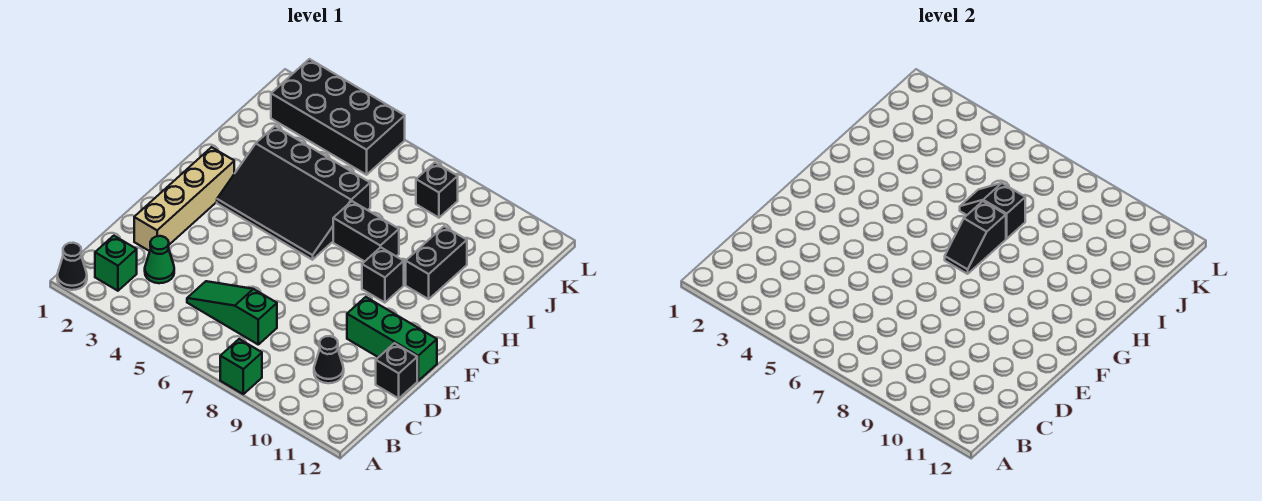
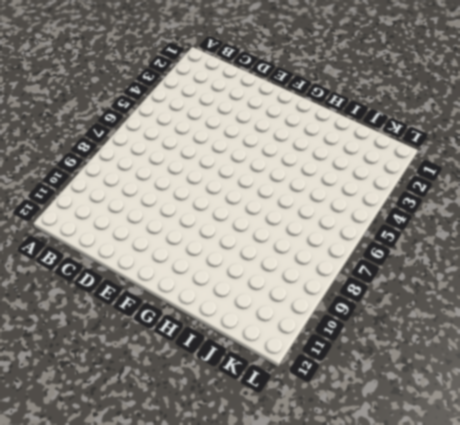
none -> black 1x1 cone [57,243,87,290]
none -> green 1x1 brick [220,339,262,394]
none -> green 1x1 brick [95,236,137,291]

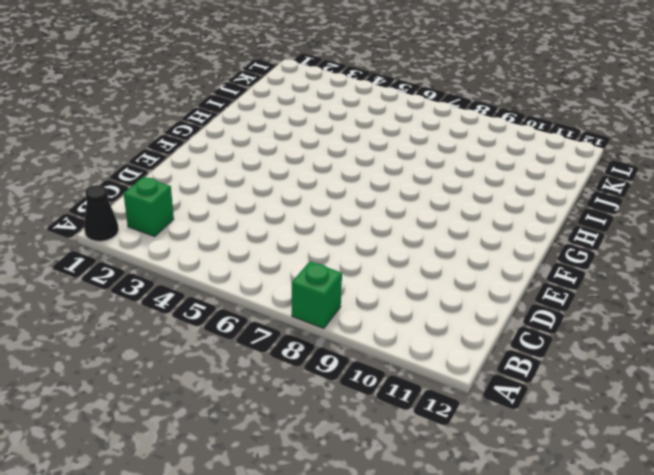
none -> green 1x1 cone [145,236,174,283]
none -> green 1x3 slope [187,281,277,344]
none -> black 1x1 cone [314,336,344,383]

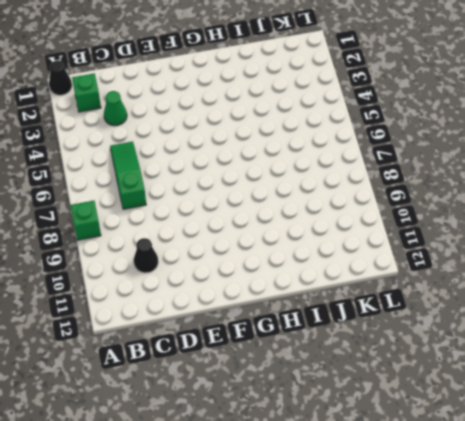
none -> tan 1x4 brick [134,147,234,251]
none -> black 1x1 brick [376,343,417,398]
none -> green 1x3 brick [347,297,437,381]

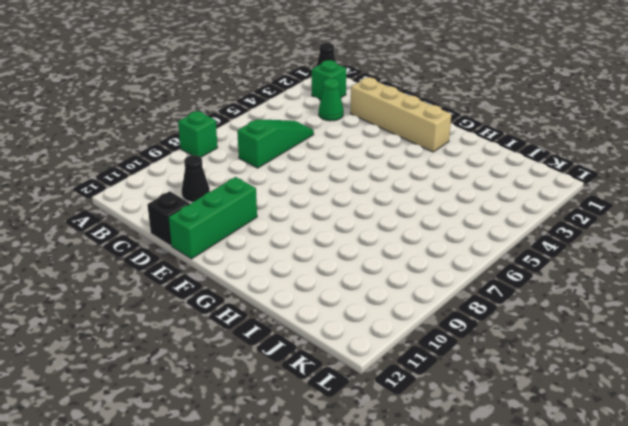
none -> black 3x4 slope [217,126,370,260]
none -> black 1x1 brick [362,247,404,303]
none -> black 1x2 brick [333,201,399,261]

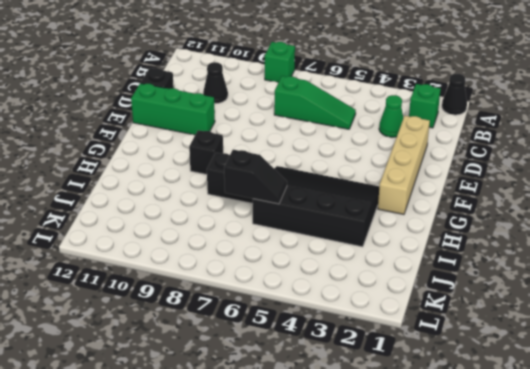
none -> black 1x2 brick [406,227,467,299]
none -> black 2x4 brick [271,59,405,175]
none -> black 1x1 brick [416,162,458,218]

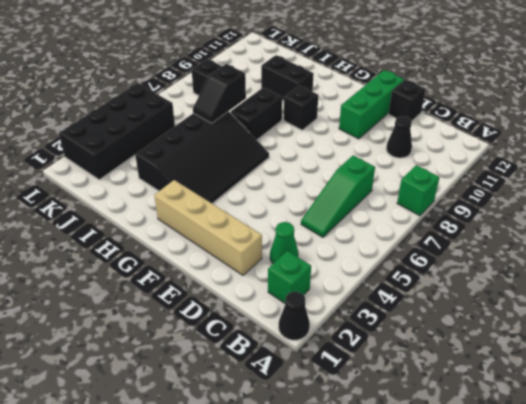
none -> black 1x2 slope [945,201,1006,274]

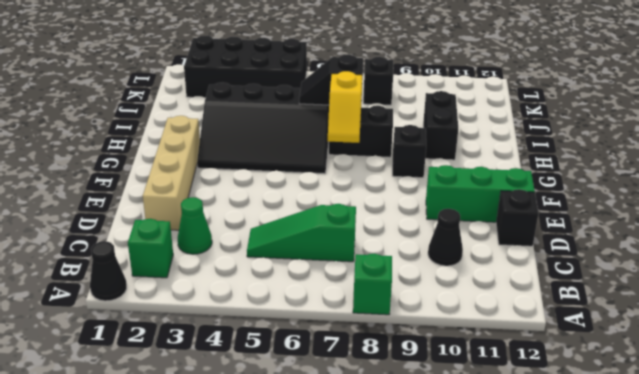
yellow 1x2 slope [328,71,362,143] -> black 1x2 slope [945,201,1006,274]

